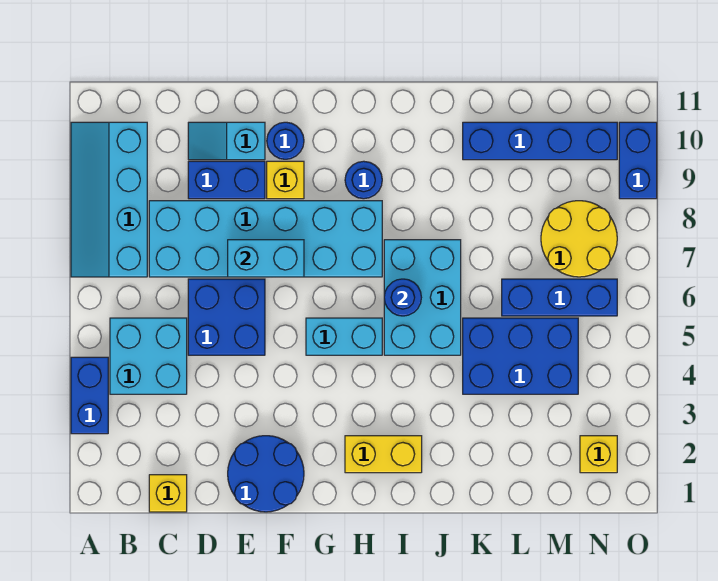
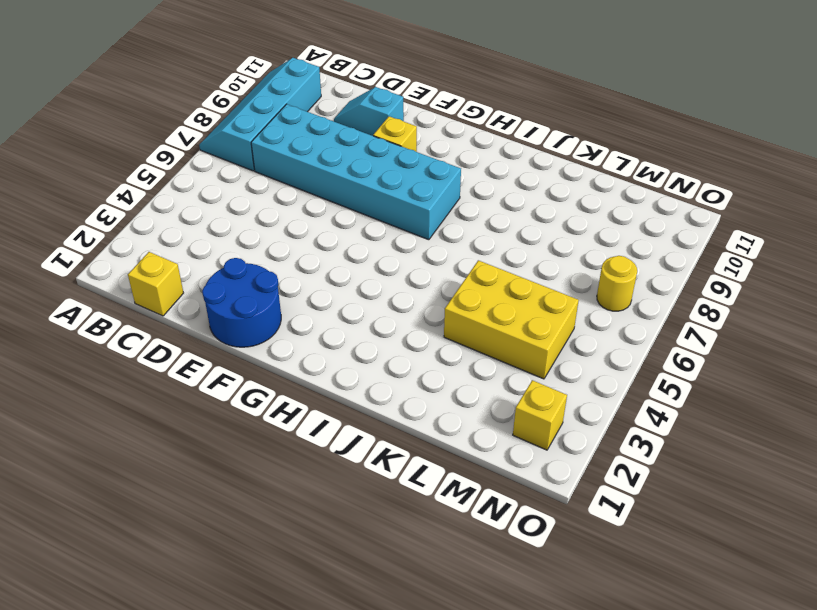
yellow 2x3 brick [444,260,579,379] -> blue 2x3 brick [463,318,578,394]
yellow 1x1 round brick [597,256,637,311] -> yellow 2x2 round brick [541,201,617,277]
none -> blue 1x2 brick [71,357,108,434]
none -> cyan 2x2 brick [110,318,187,394]
none -> blue 2x2 brick [188,279,265,355]

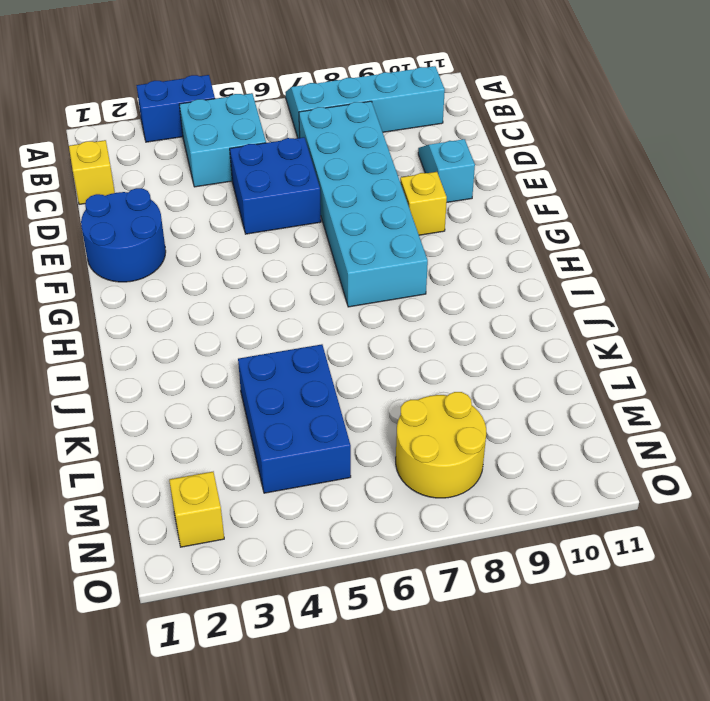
none -> blue 1x2 brick [188,161,265,199]
none -> blue 1x1 round brick [267,122,304,159]
none -> cyan 1x2 brick [306,318,382,355]

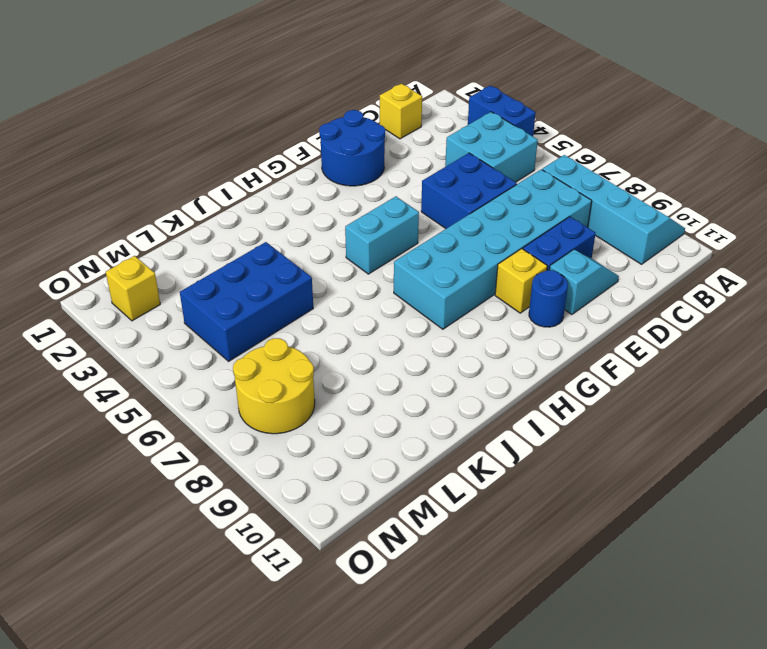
none -> yellow 1x2 brick [345,436,422,473]
none -> blue 1x1 round brick [345,161,382,199]
none -> cyan 2x3 brick [384,240,461,355]

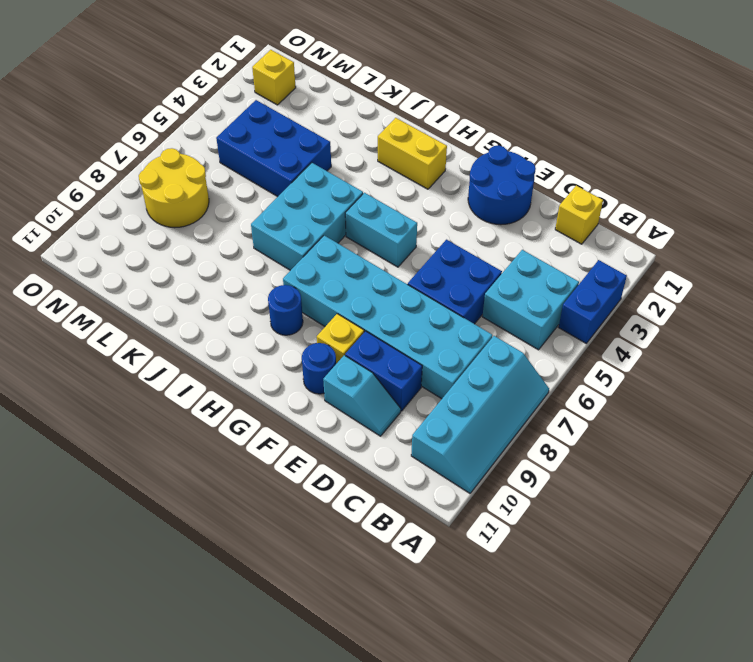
none -> blue 1x4 brick [463,122,617,160]
none -> blue 1x3 brick [502,279,617,316]
none -> blue 1x2 brick [619,122,657,199]

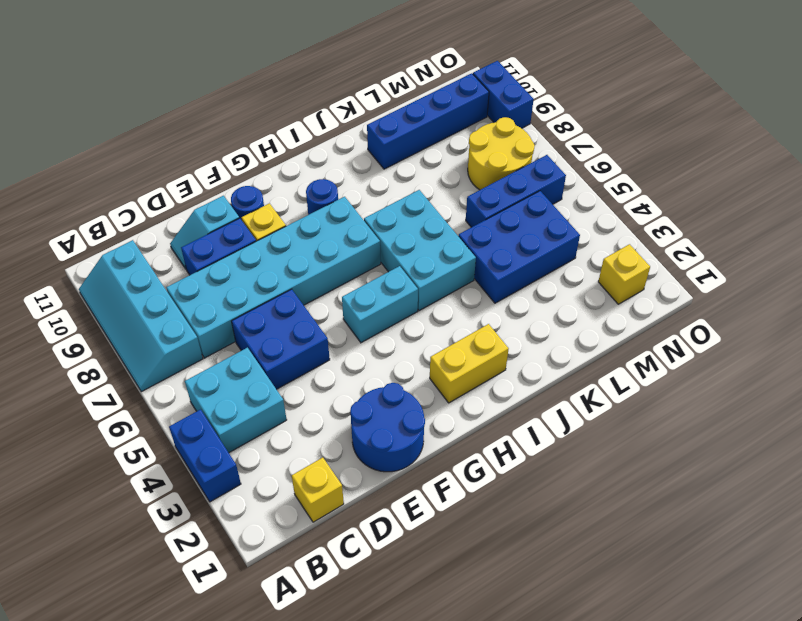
none -> cyan 1x2 brick [228,240,304,277]
none -> blue 1x1 round brick [384,279,421,316]

